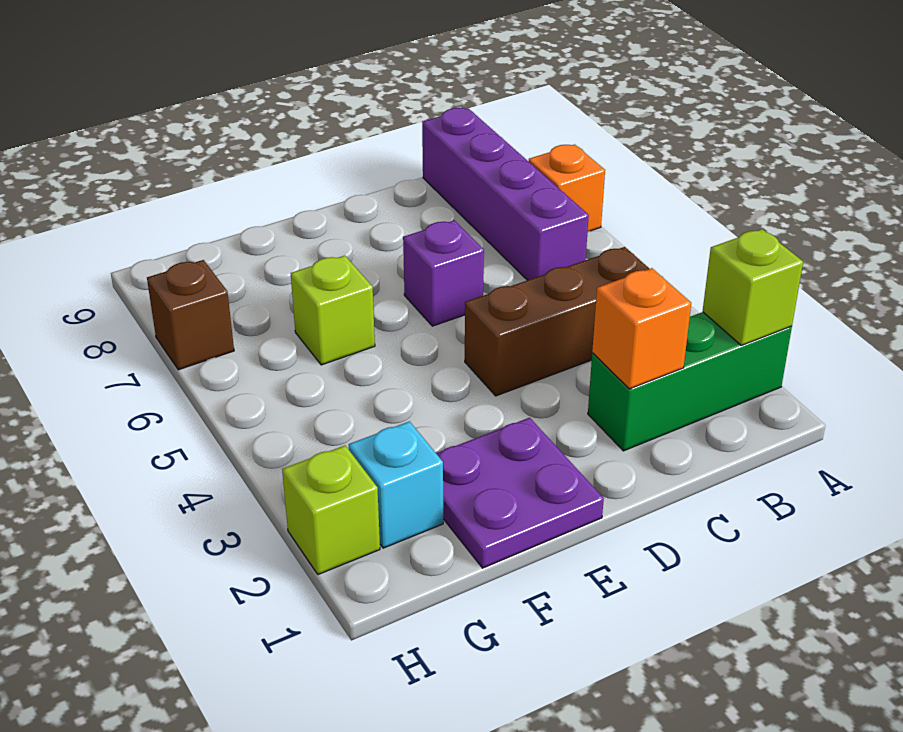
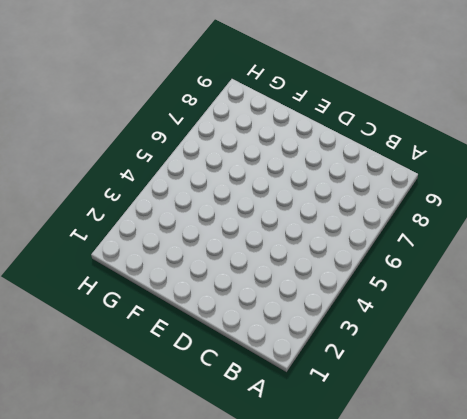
none -> green 1x3 brick [588,312,792,451]
none -> orange 1x1 brick [528,144,605,231]
none -> brown 1x3 brick [465,247,649,396]

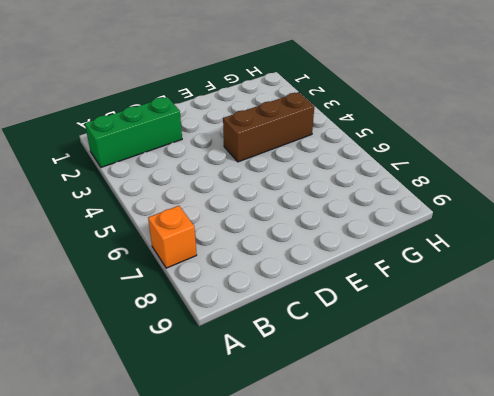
brown 1x3 brick [223,92,314,162] -> brown 1x3 brick moved to [465,247,649,396]
none -> purple 1x4 brick [422,108,589,280]
none -> purple 1x1 brick [403,220,484,326]
none -> purple 2x2 plate [436,418,604,568]

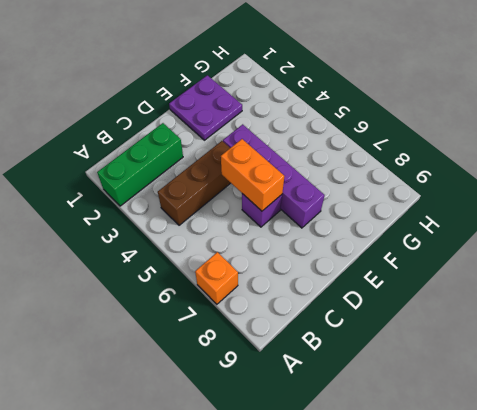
orange 1x2 brick [221,139,284,211] -> none
purple 1x4 brick [223,124,325,228] -> purple 1x4 brick moved to [422,108,589,280]
none -> lime 1x1 brick [291,256,375,365]
none -> cyan 1x1 brick [349,421,443,548]
none -> lime 1x1 brick [282,446,380,575]

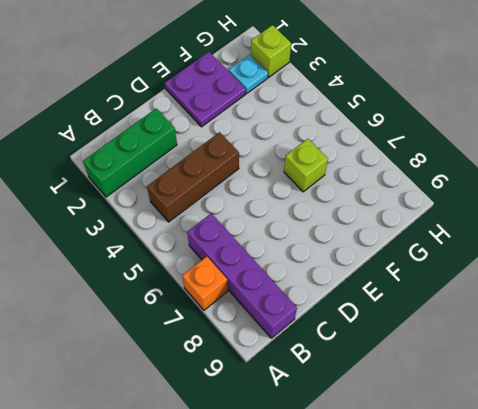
cyan 1x1 plate [229,55,268,93] -> cyan 1x1 brick [349,421,443,548]
none -> purple 1x1 brick [403,220,484,326]
none -> brown 1x1 brick [147,260,234,370]
none -> lime 1x1 brick [703,229,803,345]

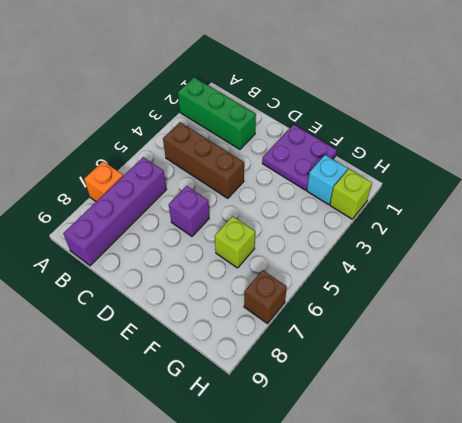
none -> lime 1x1 brick [703,229,803,345]
none -> orange 1x1 brick [592,268,691,389]

